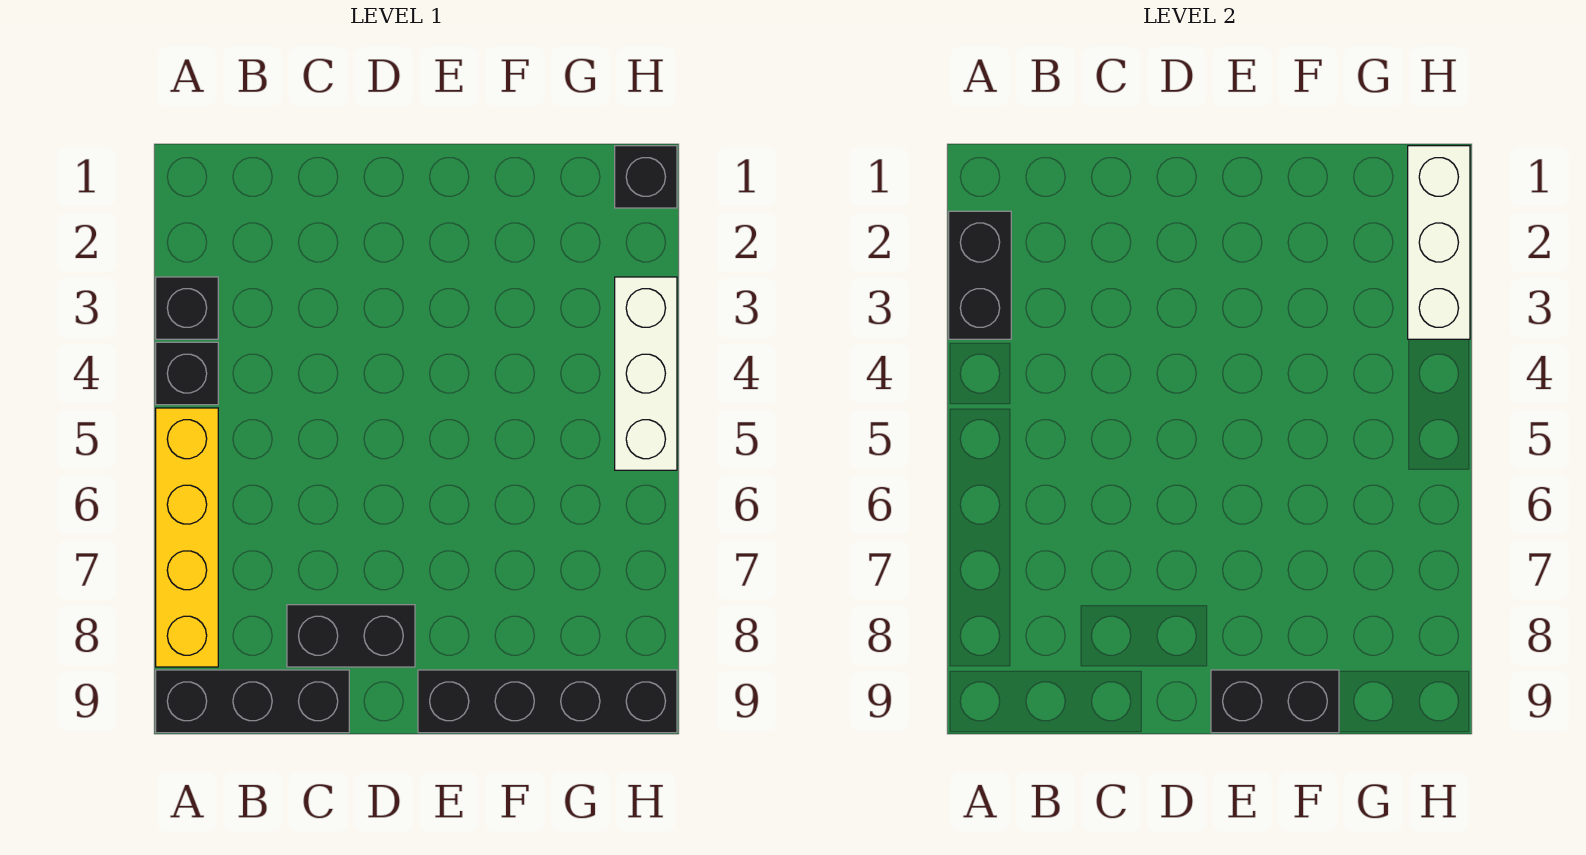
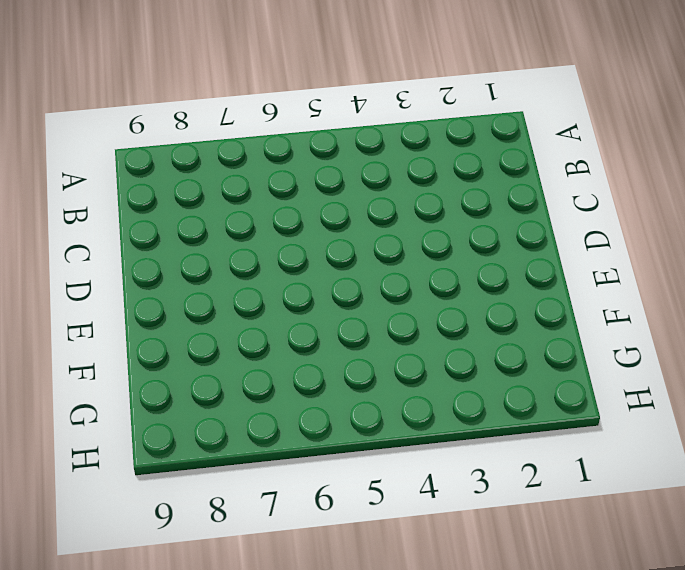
none -> black 1x1 brick [156,277,218,339]
none -> black 1x1 brick [156,342,218,405]

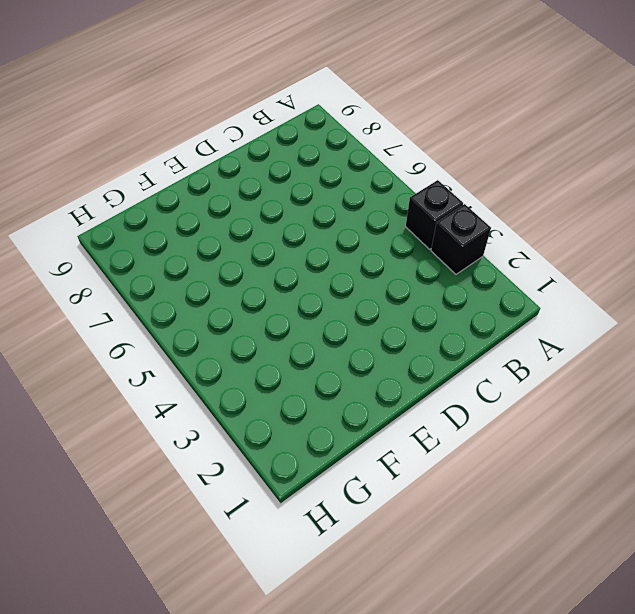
none -> yellow 1x4 brick [156,408,218,667]
none -> black 1x3 brick [156,670,349,733]

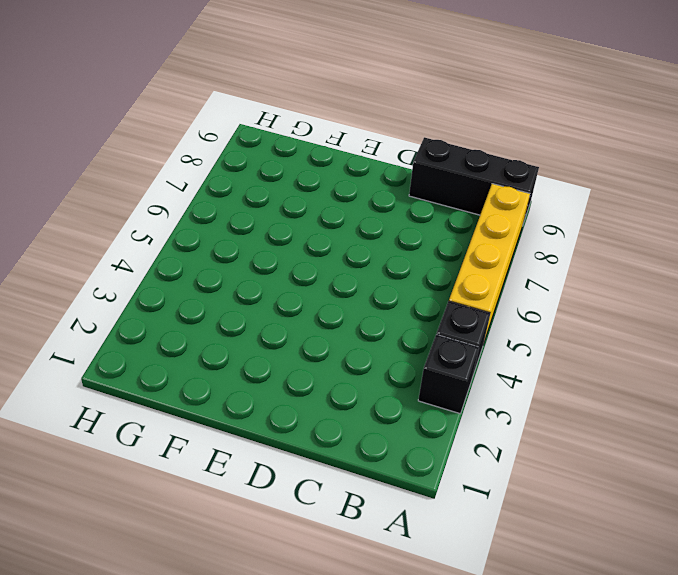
none -> black 1x2 brick [287,605,415,667]
none -> black 1x4 brick [418,670,677,733]

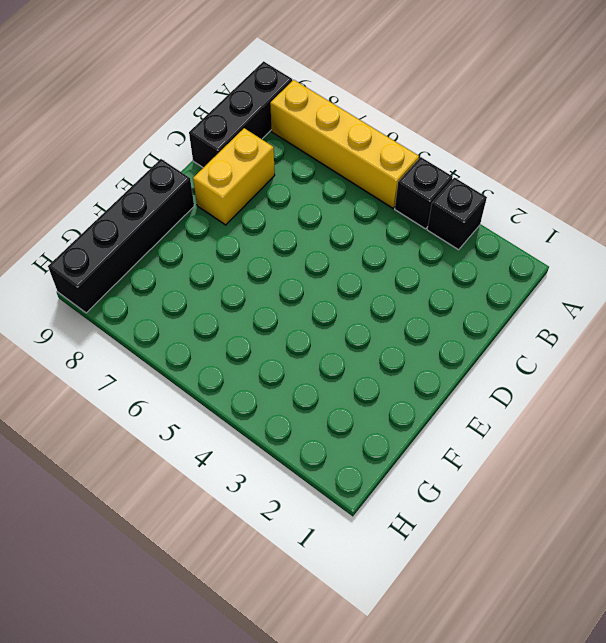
yellow 1x2 brick [193,128,275,225] -> black 1x2 brick [287,605,415,667]
none -> black 1x1 brick [615,146,677,208]
none -> white 1x3 brick [615,277,677,470]

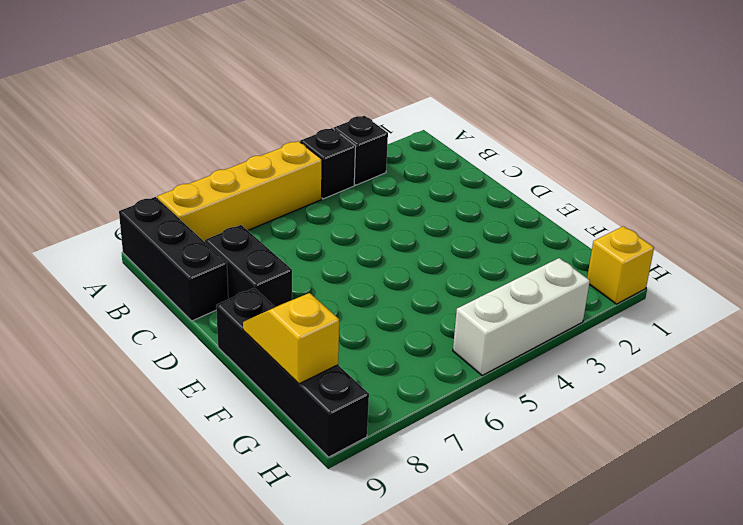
yellow 1x2 slope [243,293,339,384] -> black 1x2 brick [1211,670,1339,733]
yellow 1x1 brick [587,226,654,304] -> black 1x1 brick [615,146,677,208]
none -> black 1x2 brick [949,211,1011,339]
none -> white 1x3 brick [1408,146,1470,339]

